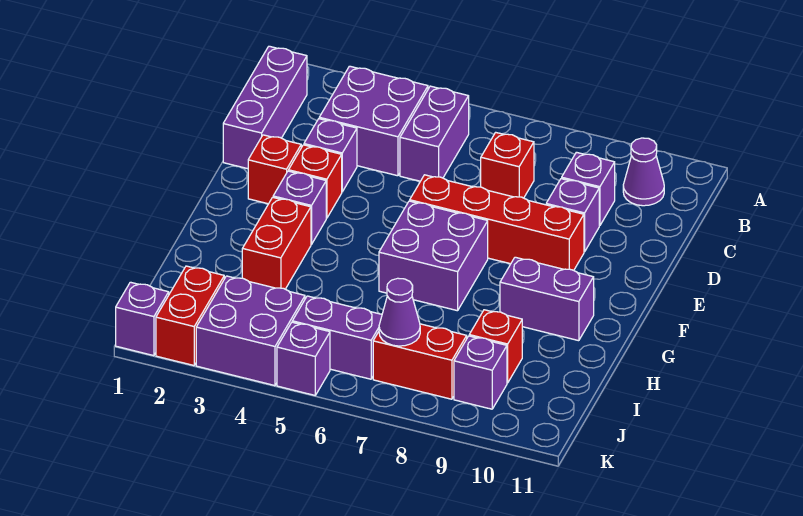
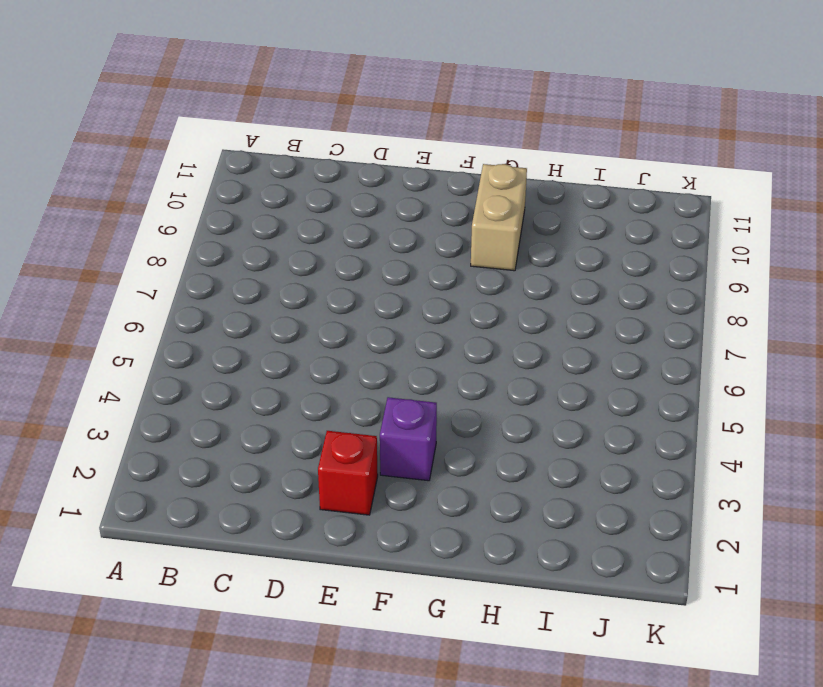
tan 1x2 brick [471,164,527,271] -> purple 1x2 brick [500,257,594,341]
none -> purple 1x3 brick [223,46,307,169]
none -> purple 2x2 brick [319,66,428,176]
none -> purple 1x2 brick [400,86,469,181]

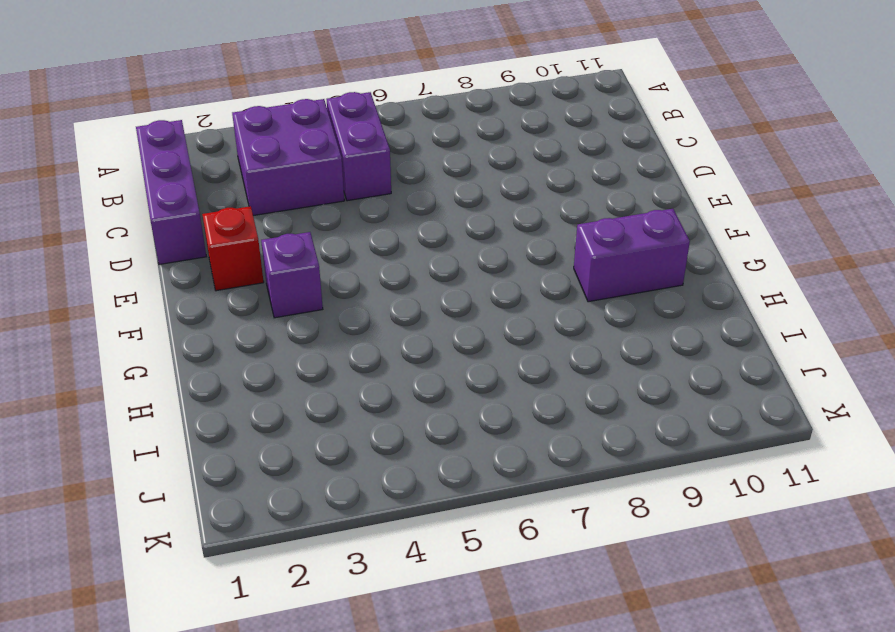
none -> purple 1x1 cone [623,138,664,206]
none -> red 1x1 brick [481,132,534,198]
none -> purple 1x1 brick [562,152,615,226]

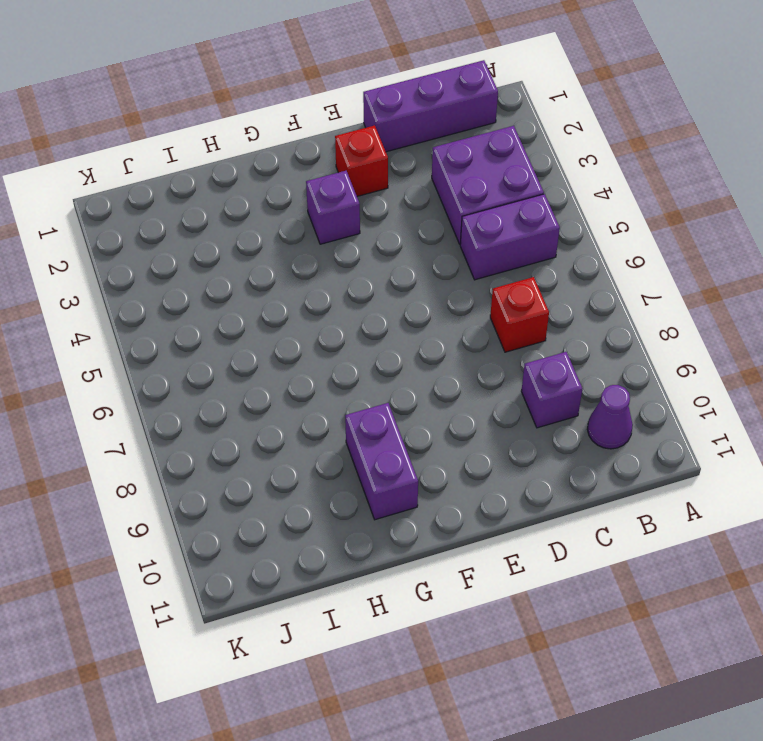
none -> purple 1x1 brick [304,119,357,192]
none -> purple 1x1 brick [546,179,599,252]
none -> red 1x1 brick [289,145,342,218]

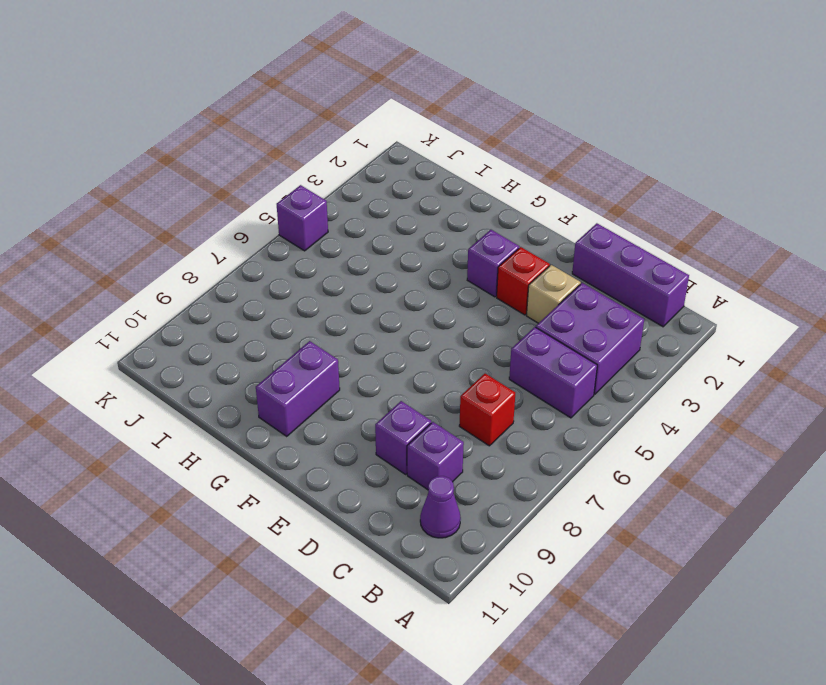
tan 1x1 brick [526,265,581,323] -> purple 1x1 brick [304,119,357,192]
none -> red 1x1 brick [248,135,301,204]
none -> red 1x4 brick [410,175,584,270]
none -> purple 2x2 brick [379,201,488,311]

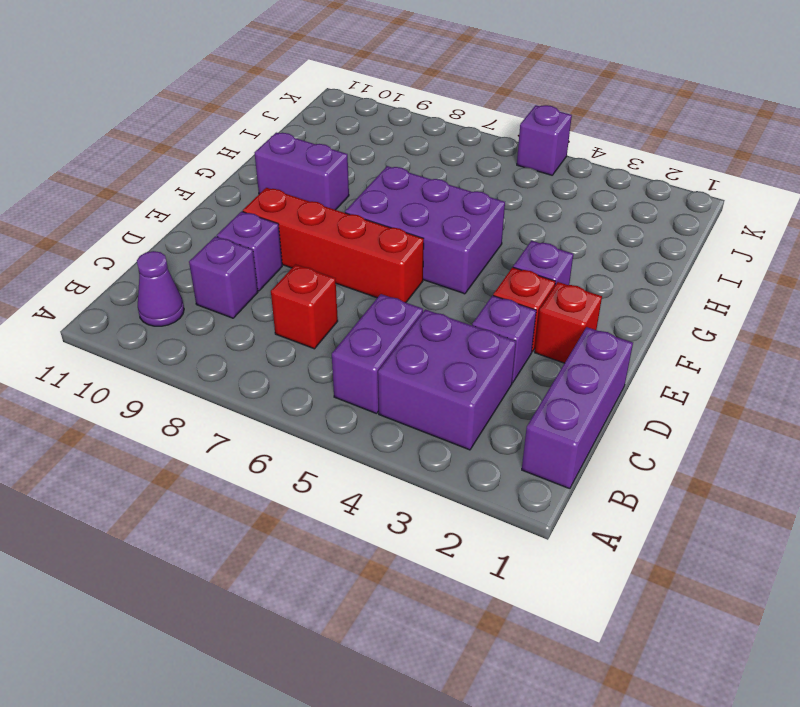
purple 2x3 brick [345,166,505,294] -> purple 2x2 brick [379,201,488,311]
none -> red 1x2 brick [242,197,311,289]
none -> red 1x1 brick [469,310,522,383]
none -> red 1x2 brick [156,266,224,365]

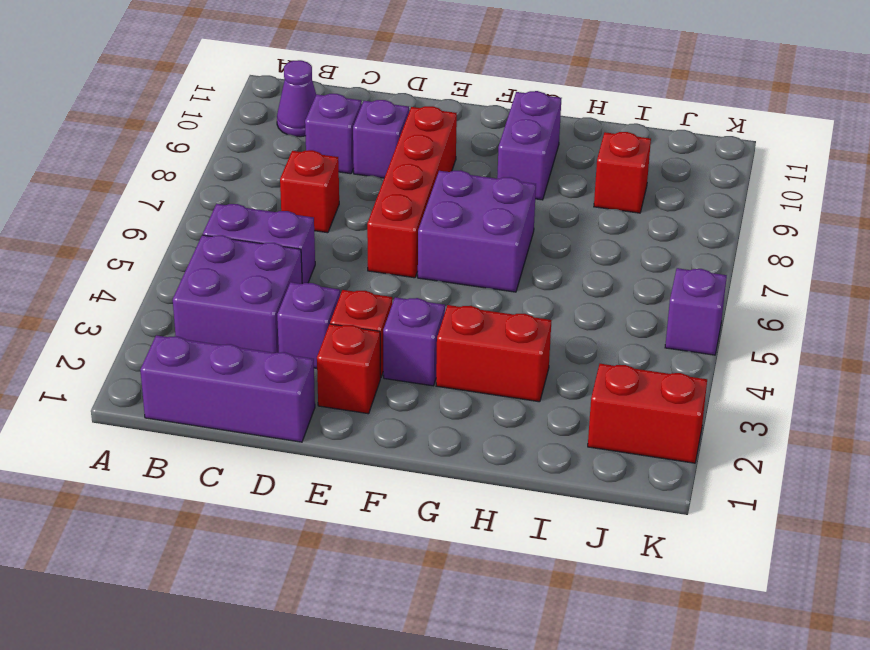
none -> purple 2x2 brick [196,276,305,386]
none -> purple 1x2 brick [292,296,382,379]
none -> red 1x2 brick [373,324,467,399]

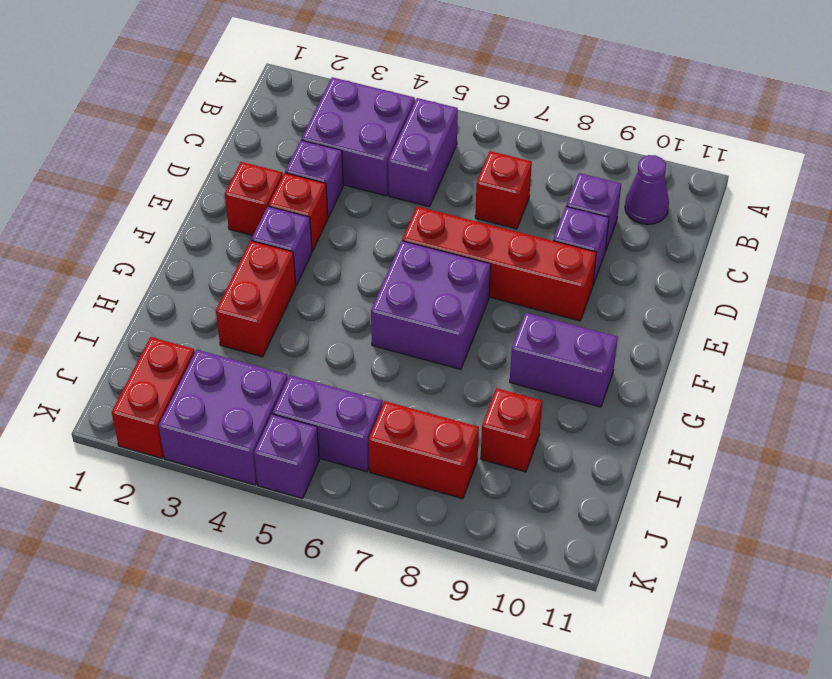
none -> purple 1x3 brick [223,46,307,169]
none -> purple 1x1 brick [454,336,507,409]
none -> purple 1x1 brick [116,282,169,356]

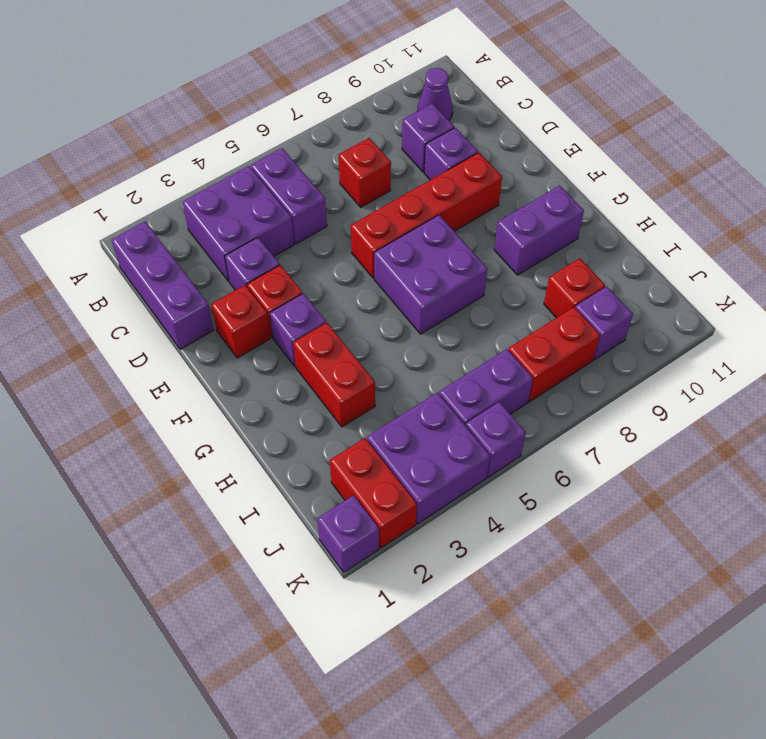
none -> purple 1x1 cone [379,278,420,346]

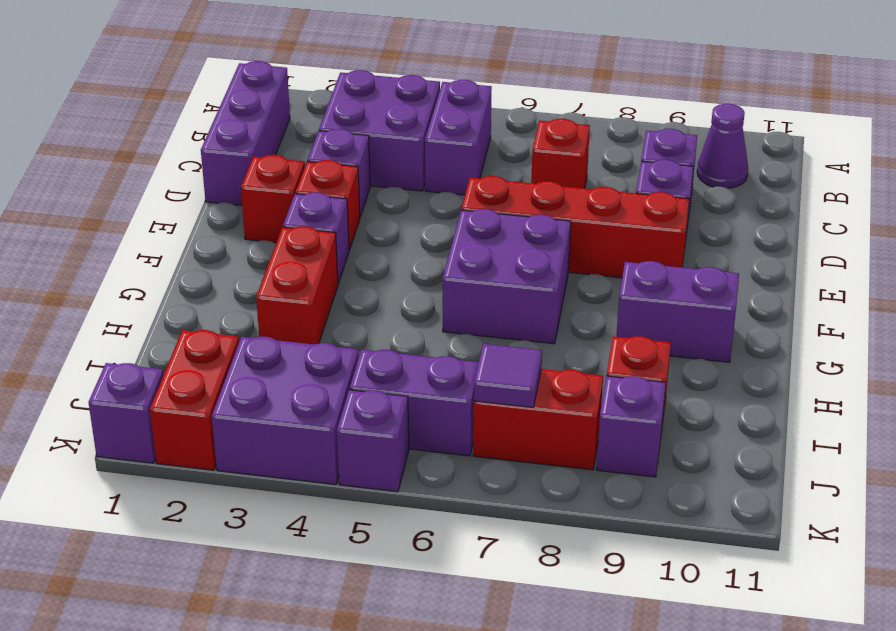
purple 1x1 tile [474,344,542,407] -> purple 1x1 cone [379,278,420,346]

